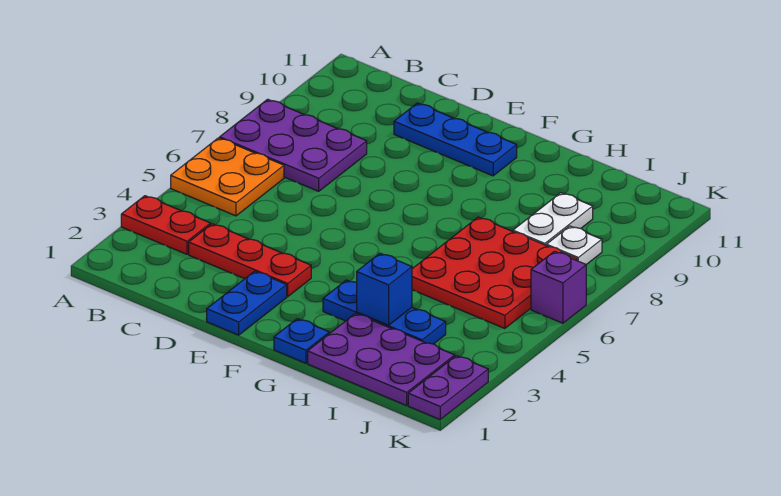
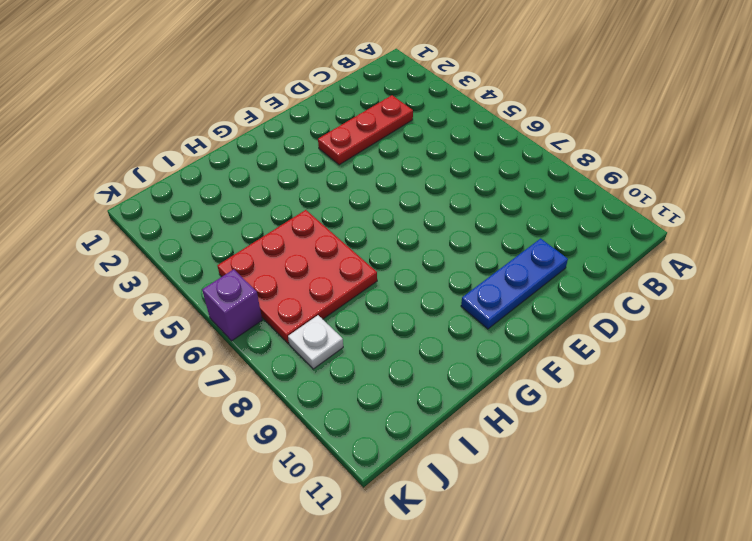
none -> red 1x2 plate [121,196,210,254]
none -> orange 2x2 plate [171,138,284,216]
none -> purple 2x3 plate [220,99,367,191]

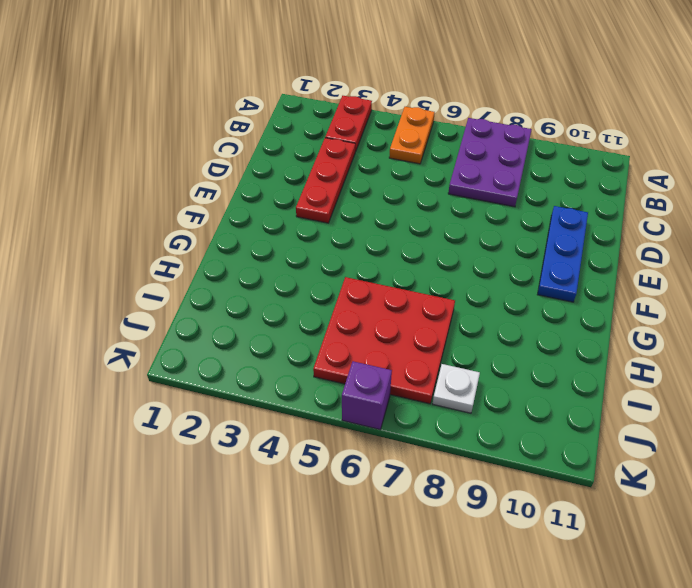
orange 1x2 plate [389,107,435,164] -> orange 2x2 plate [171,138,284,216]
none -> blue 1x2 plate [207,271,287,335]
none -> blue 1x1 plate [274,319,329,363]
none -> blue 1x3 plate [323,280,446,344]

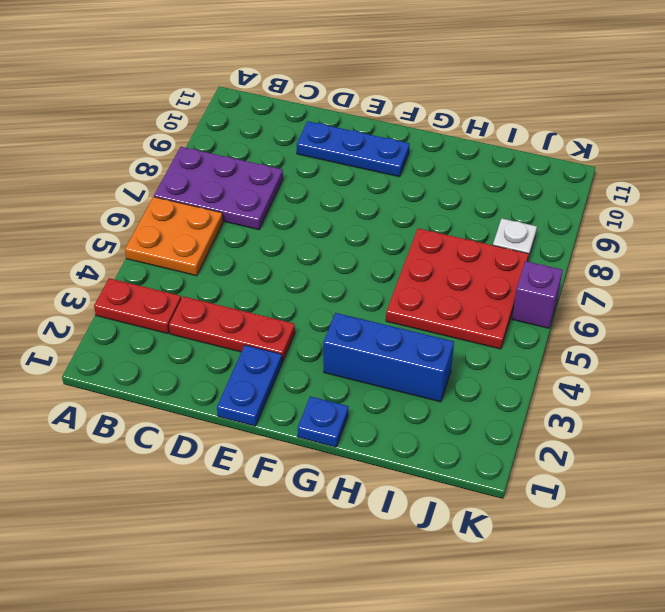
blue 1x3 brick [323,313,454,402] -> blue 1x3 plate [323,280,446,344]
none -> purple 2x3 plate [308,314,455,406]
none -> white 1x2 plate [513,193,593,245]
none -> purple 1x2 plate [408,356,488,419]

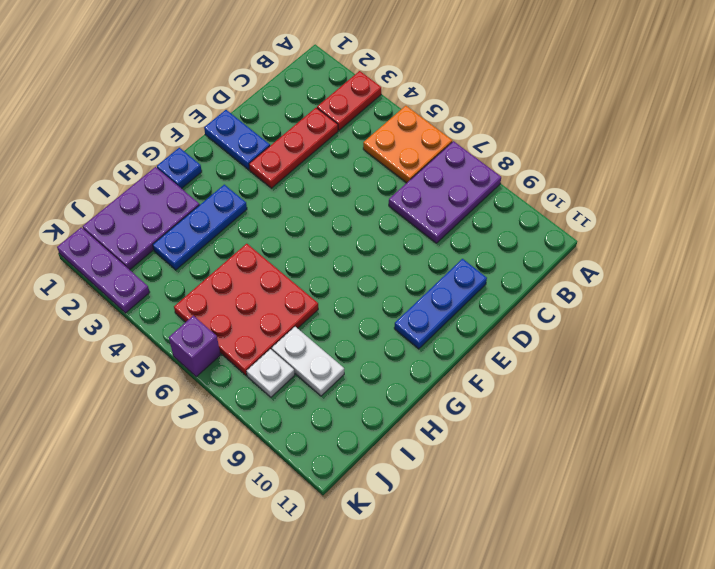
purple 1x3 plate [57,227,150,313] -> purple 1x2 plate [408,356,488,419]
none -> blue 1x1 brick [357,253,412,325]

